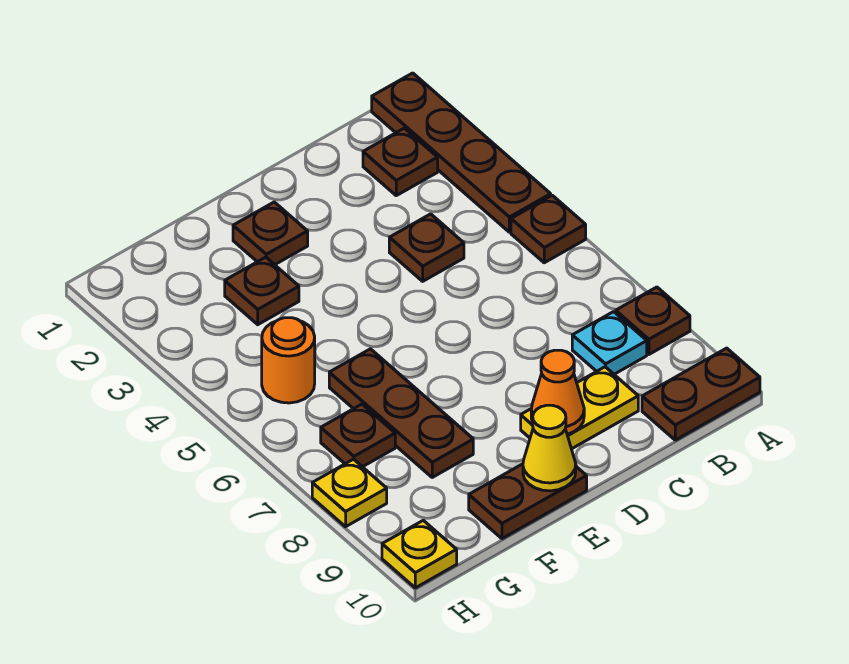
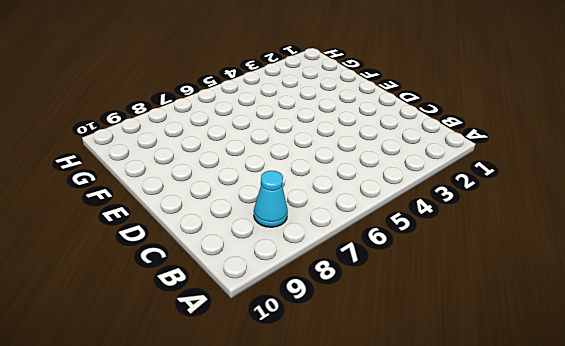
cyan 1x1 cone [254,171,288,227] -> cyan 1x1 plate [572,312,647,374]
none -> brown 1x4 plate [372,73,551,232]
none -> brown 1x1 plate [511,195,586,263]
none -> brown 1x1 plate [616,287,690,354]

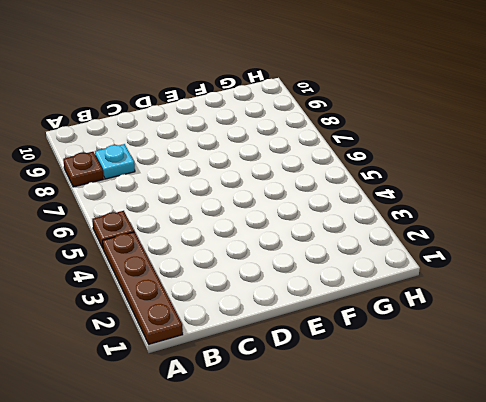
none -> brown 1x2 plate [642,348,760,440]
none -> brown 1x1 plate [363,128,438,196]
none -> brown 1x1 plate [389,214,464,281]

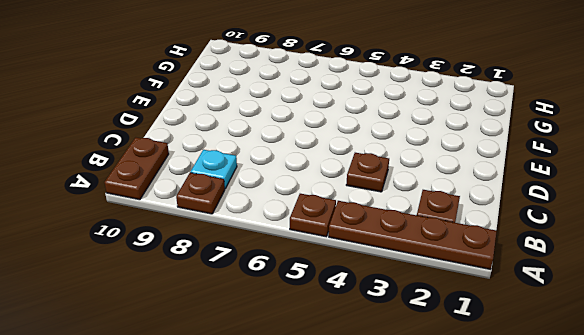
none -> yellow 1x2 plate [521,367,638,449]
none -> brown 1x1 plate [233,202,308,265]
none -> brown 1x2 plate [469,464,587,539]

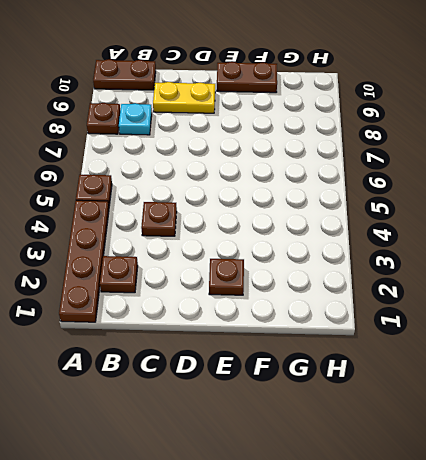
none -> brown 1x1 plate [225,257,299,325]
none -> brown 1x3 plate [329,349,473,477]
none -> orange 1x1 round brick [262,318,315,403]

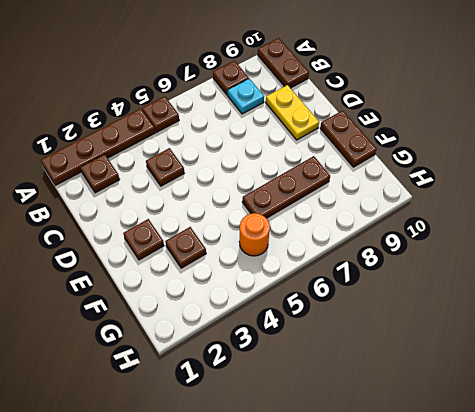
none -> brown 1x1 plate [321,404,395,467]
none -> yellow 1x1 plate [312,459,387,527]
none -> yellow 1x1 plate [382,520,457,588]

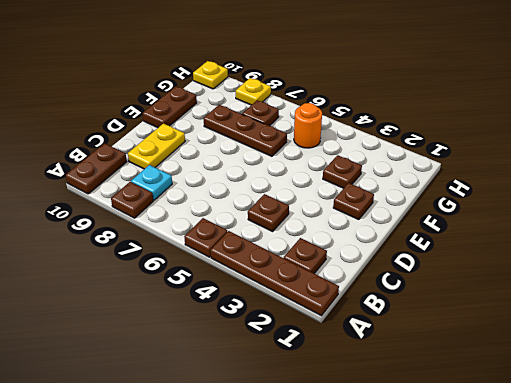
none -> orange 1x1 cone [531,350,584,434]
none -> yellow 1x1 cone [523,405,576,491]

